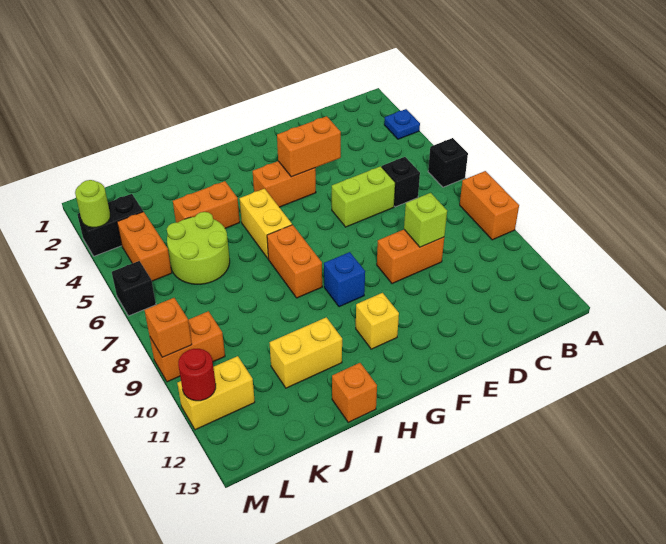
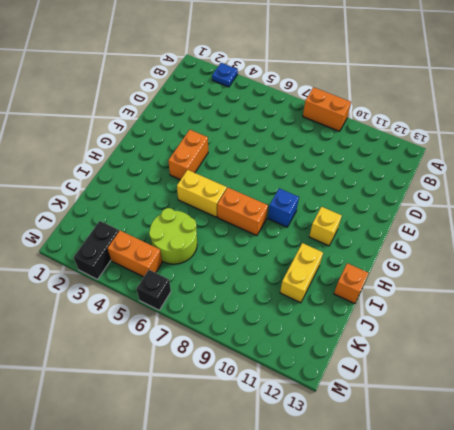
none -> black 1x1 brick [428,138,468,187]
none -> black 1x1 brick [382,157,420,207]
none -> lime 1x2 brick [332,166,395,227]

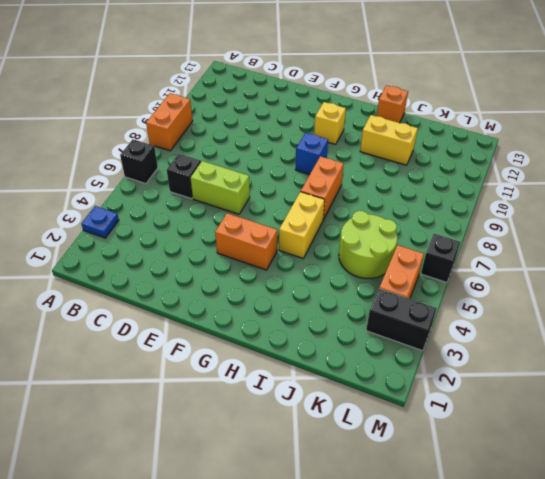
none -> orange 1x2 brick [377,230,444,284]
none -> orange 1x2 brick [173,181,240,228]
none -> orange 1x2 brick [150,311,225,382]

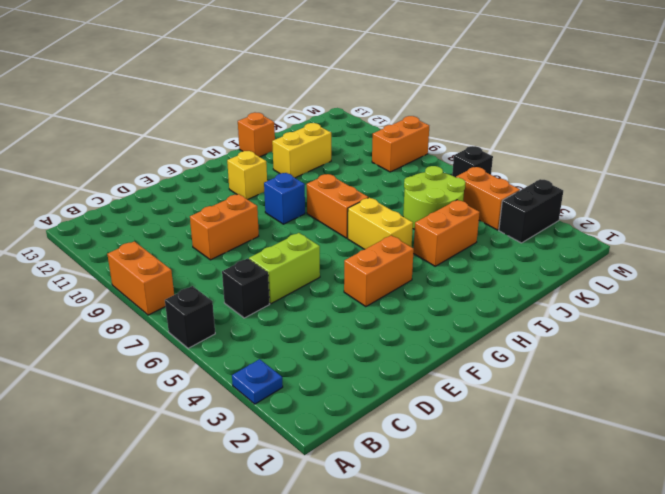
none -> yellow 1x2 brick [177,356,255,430]
none -> lime 1x1 brick [404,193,447,247]
none -> orange 1x2 brick [277,116,341,177]

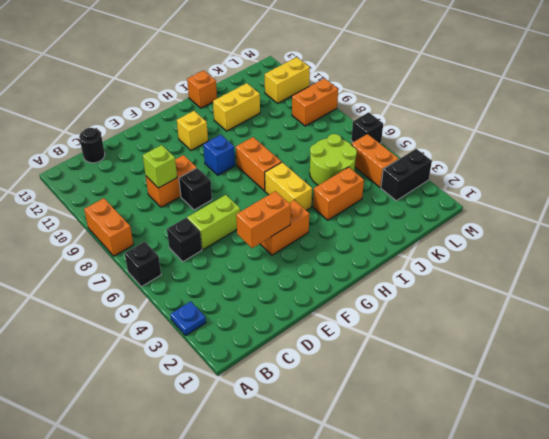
black 1x1 round brick [79,128,105,163] -> none
black 1x1 brick [179,168,212,210] -> none
none -> lime 1x1 round brick [75,180,110,227]
none -> orange 1x1 brick [145,298,192,357]
none -> red 1x1 round brick [178,349,216,401]

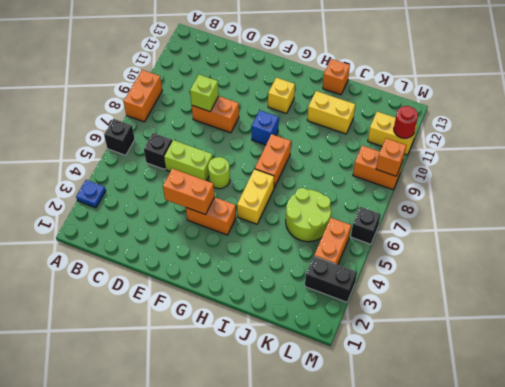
lime 1x1 round brick [208,157,230,189] -> lime 1x1 round brick moved to [75,180,110,227]
none -> orange 1x2 brick [173,181,240,228]

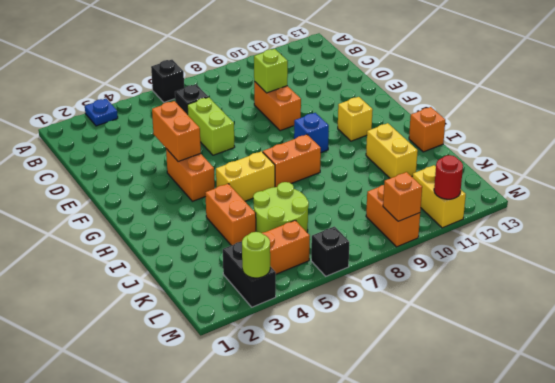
none -> orange 1x2 brick [460,171,519,240]

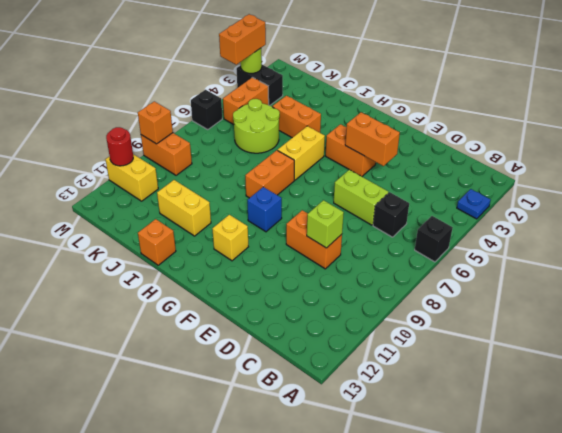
orange 1x2 brick [219,14,266,65] -> orange 1x2 brick moved to [460,171,519,240]

